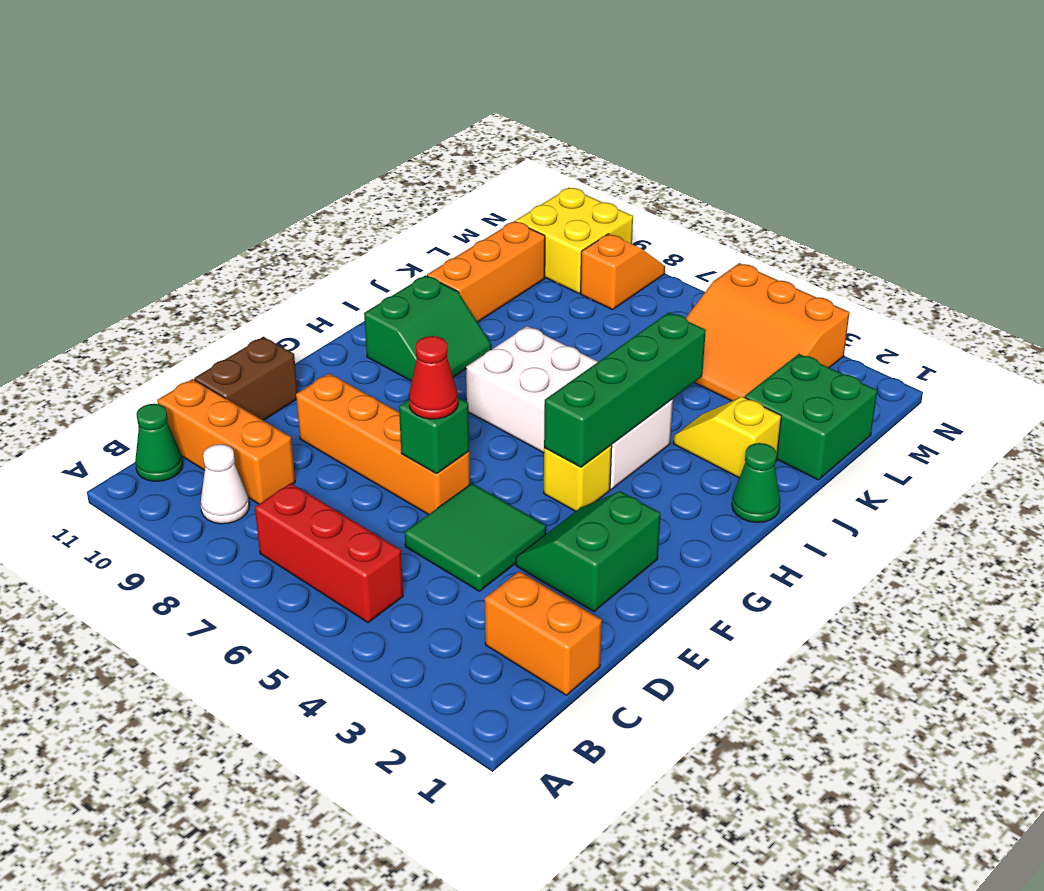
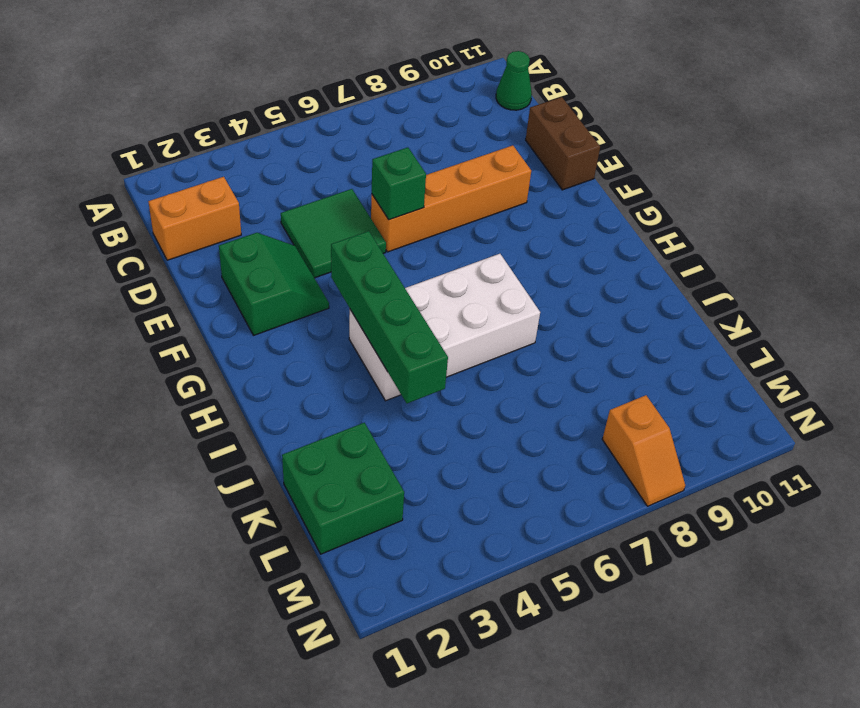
none -> red 1x3 brick [255,483,403,623]
none -> white 1x1 cone [201,444,249,524]
none -> orange 1x3 brick [157,379,295,504]

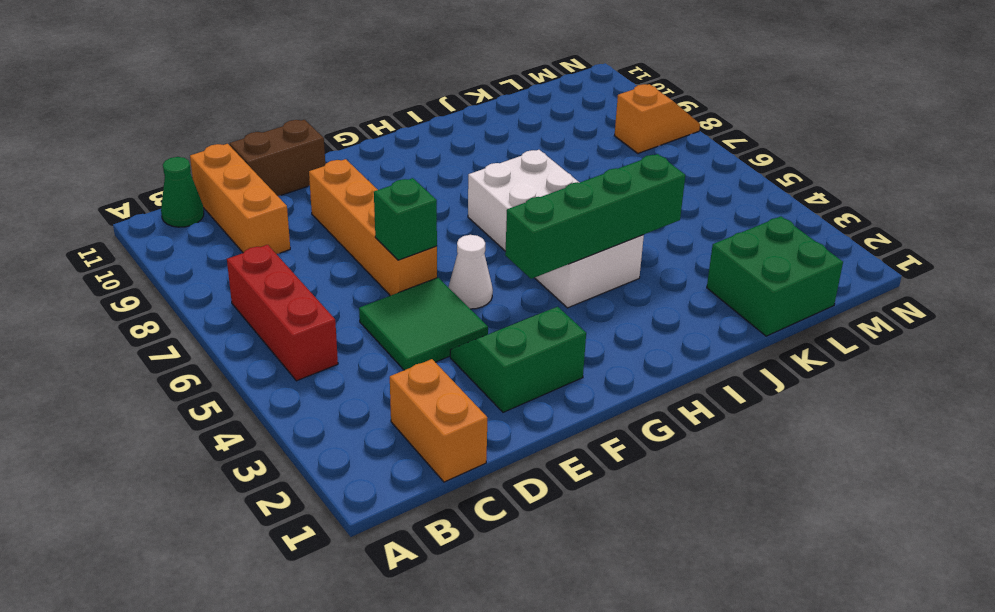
white 1x1 cone [449,235,493,309] -> white 1x1 cone moved to [201,444,249,524]
none -> yellow 1x1 brick [544,445,612,511]
none -> green 2x2 slope [364,275,491,381]
none -> green 1x1 cone [732,443,780,522]

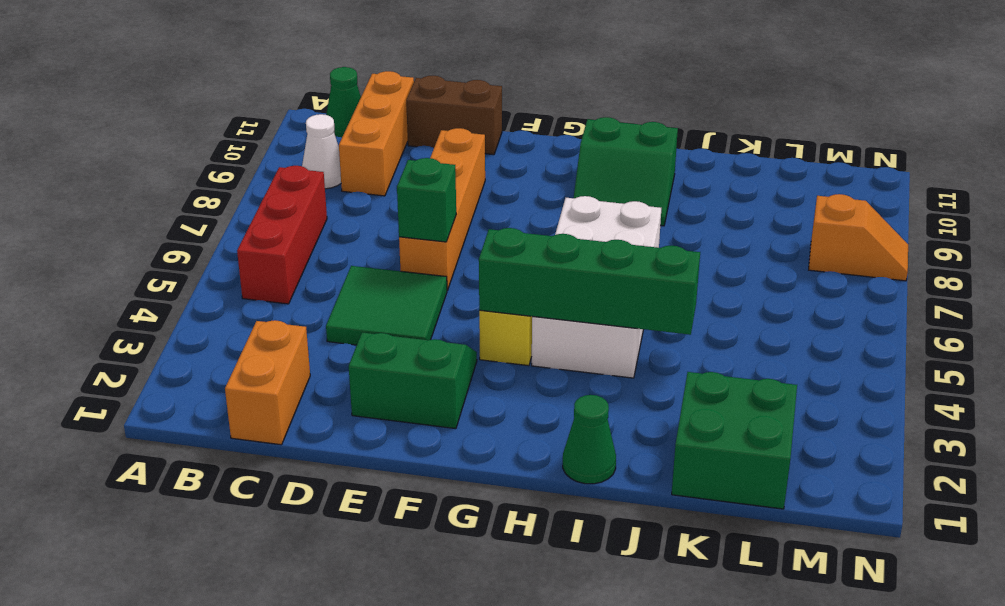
none -> yellow 1x2 slope [673,397,781,478]
none -> orange 1x3 brick [427,221,545,322]
none -> orange 3x3 slope [686,263,849,401]

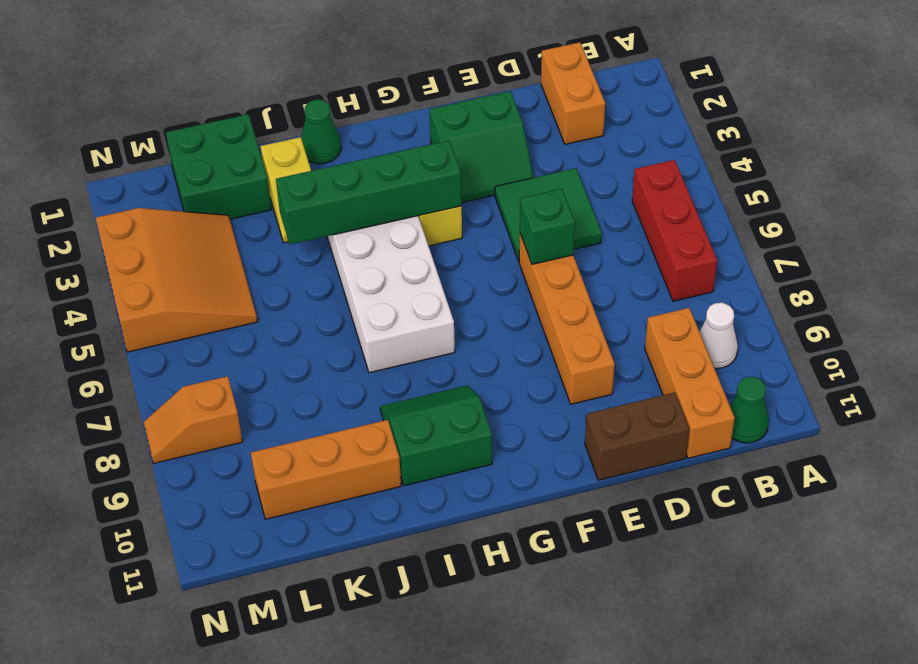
none -> yellow 2x2 brick [515,188,633,293]
none -> red 1x1 cone [409,336,458,419]

